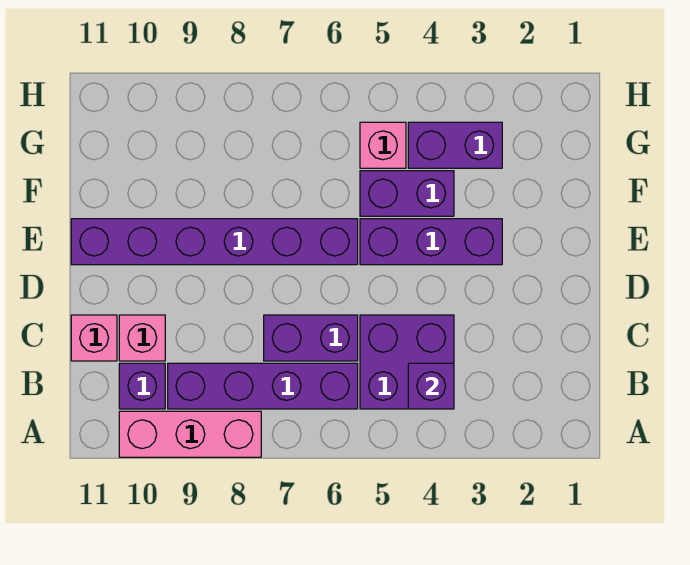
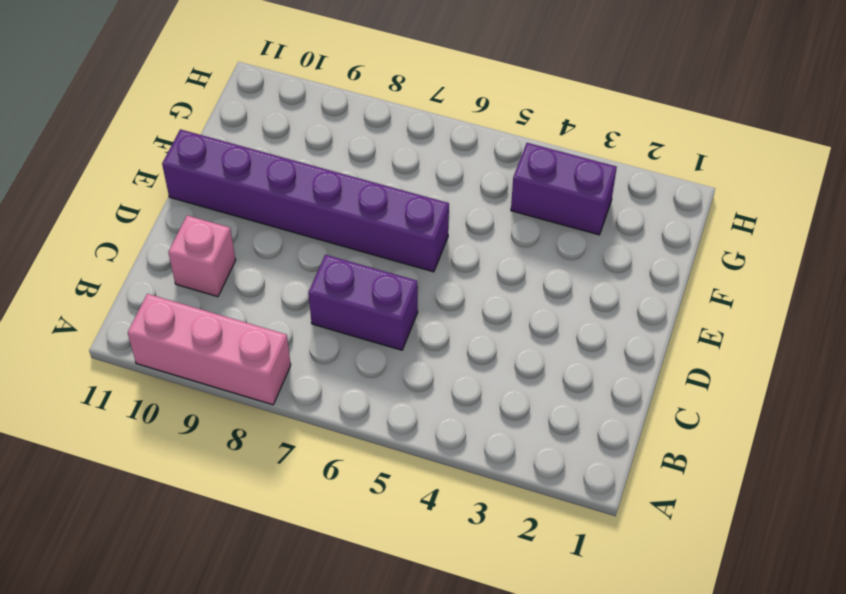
none -> purple 2x2 brick [360,315,454,409]
none -> purple 1x4 brick [168,363,358,409]
none -> purple 1x1 brick [119,363,165,409]

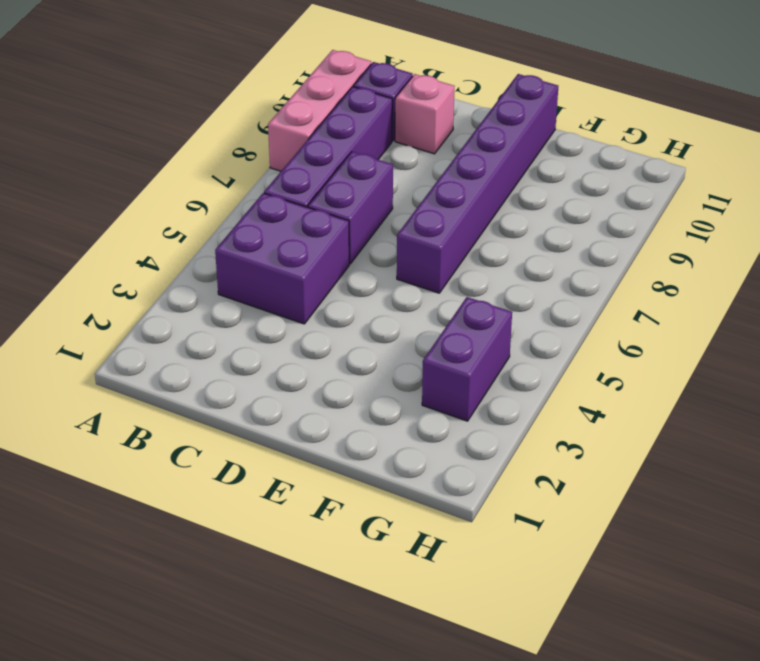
none -> pink 1x1 brick [71,315,117,361]
none -> purple 1x3 brick [360,219,502,265]
none -> purple 1x2 brick [360,171,454,216]

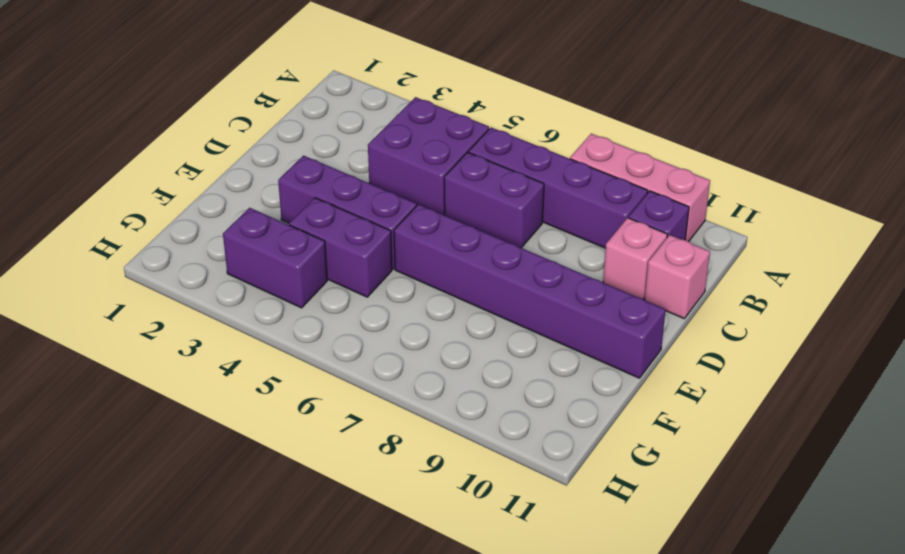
none -> pink 1x1 brick [360,122,406,168]
none -> purple 1x1 brick [408,363,454,409]

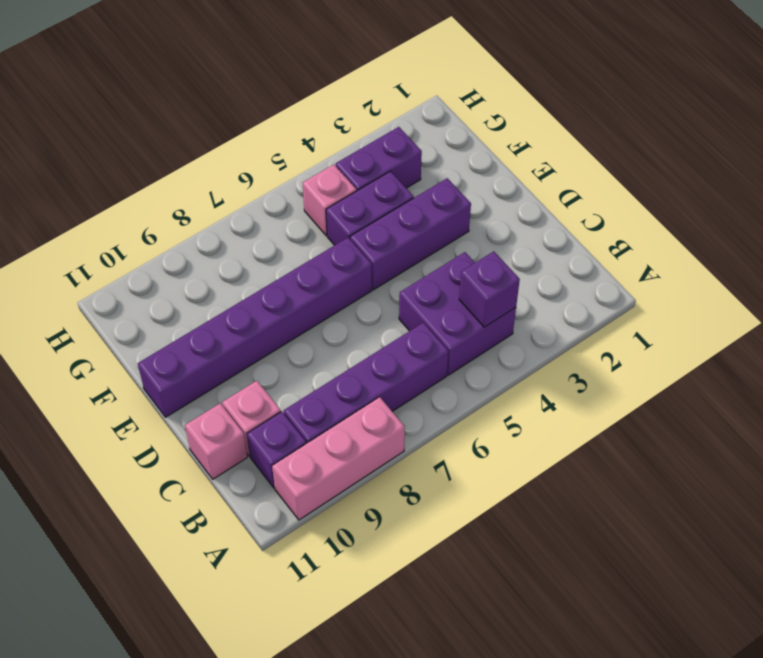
none -> purple 1x2 brick [264,315,358,361]

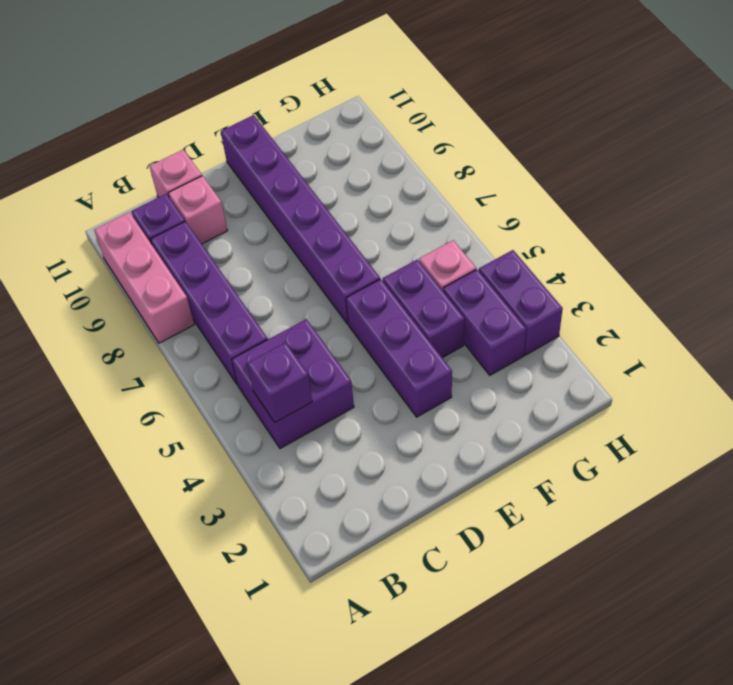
purple 1x2 brick [479,250,563,355] -> purple 1x2 brick moved to [264,315,358,361]

